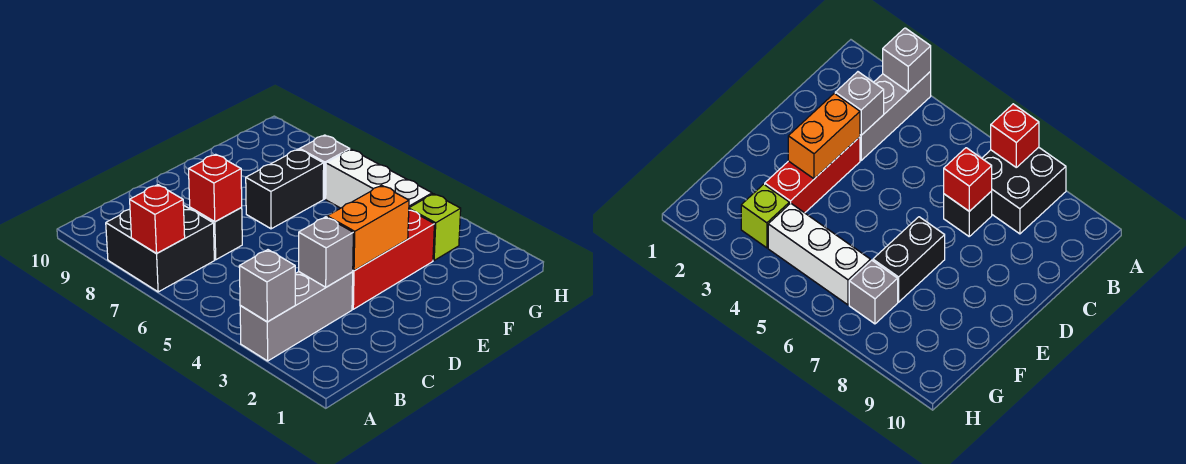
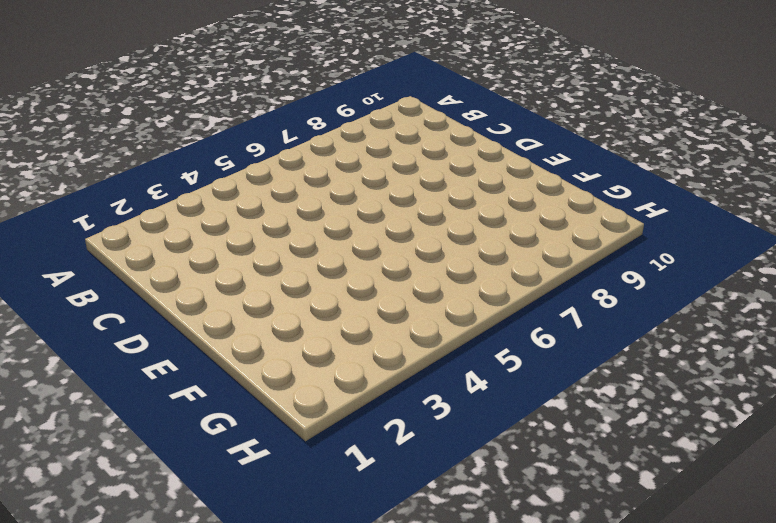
none -> grey 1x3 brick [240,272,353,361]
none -> black 2x2 brick [106,205,214,292]
none -> black 1x1 brick [190,207,242,260]

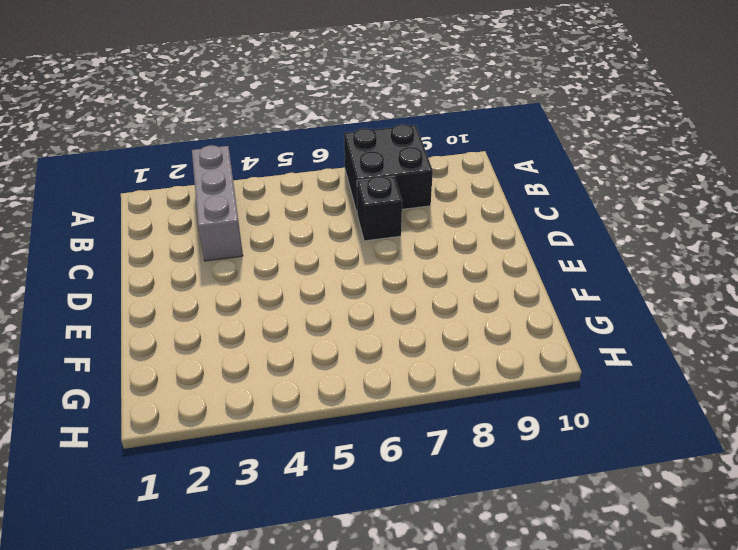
none -> red 1x3 brick [352,210,434,309]
none -> black 1x2 brick [246,149,324,229]
none -> lime 1x1 brick [409,194,461,260]

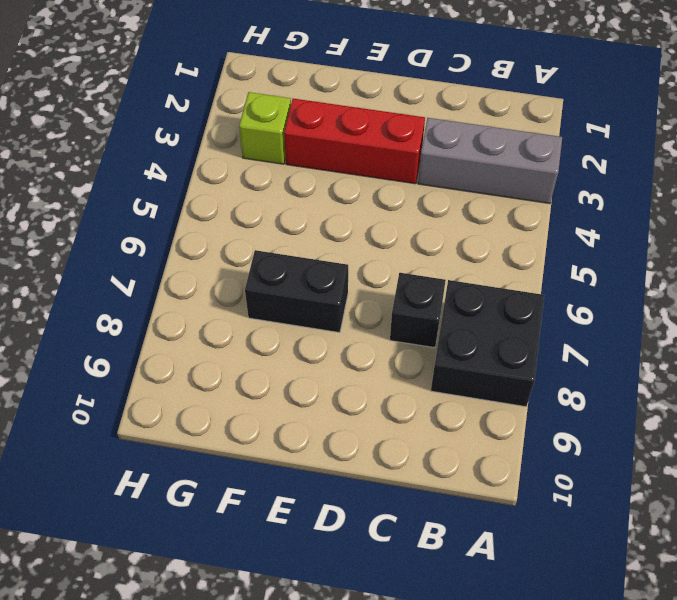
none -> white 1x3 brick [326,149,432,208]
none -> grey 1x1 brick [300,135,350,199]
none -> grey 1x1 brick [239,250,295,322]

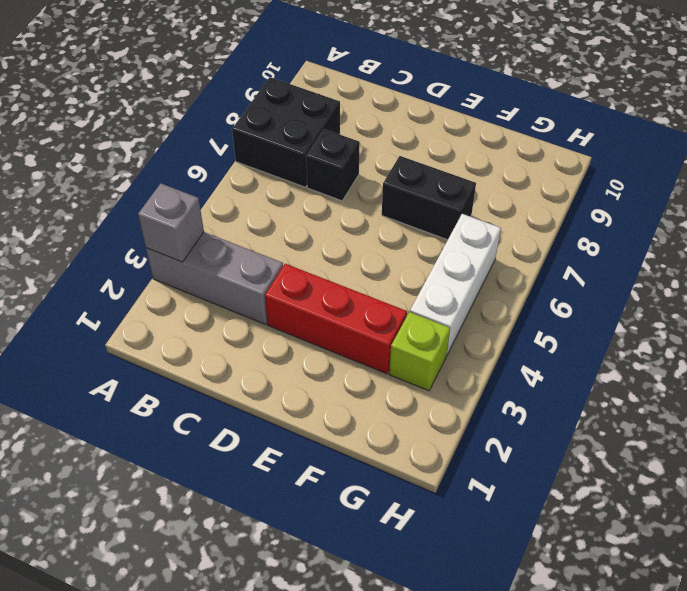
none -> grey 1x1 brick [300,135,350,199]
none -> red 1x1 brick [130,185,185,253]
none -> grey 1x1 brick [299,217,353,287]

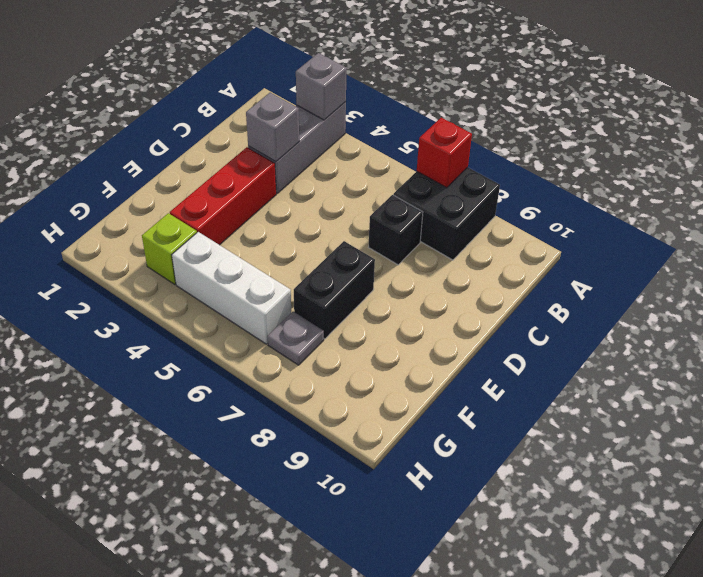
grey 1x1 plate [268,312,324,365] -> grey 1x1 brick [300,135,350,199]
none -> red 1x1 brick [189,154,242,222]
none -> orange 1x2 brick [327,185,409,271]

